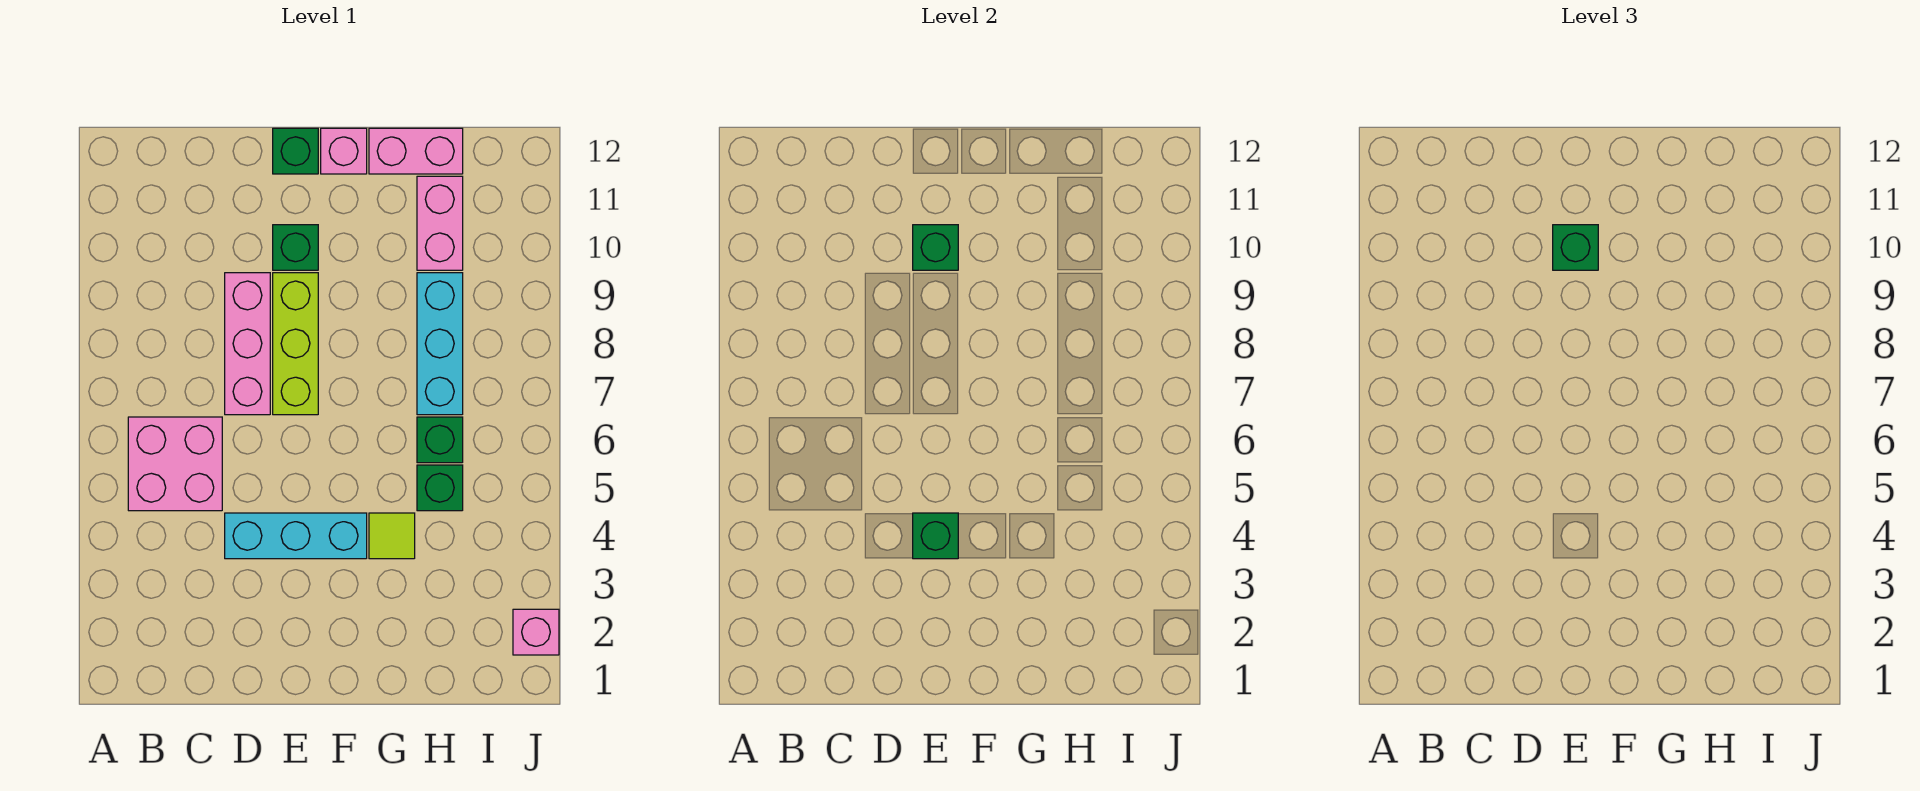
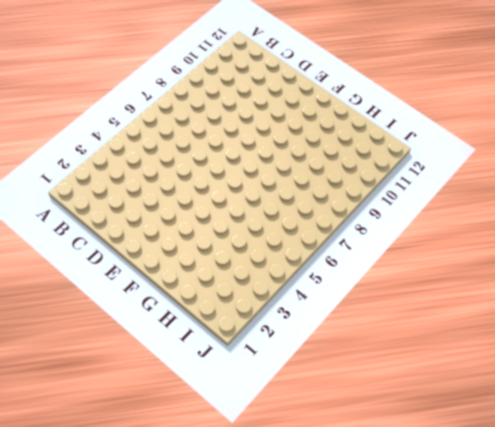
none -> pink 2x2 brick [128,417,222,511]
none -> cyan 1x3 brick [225,513,367,559]
none -> pink 1x3 brick [225,273,270,415]

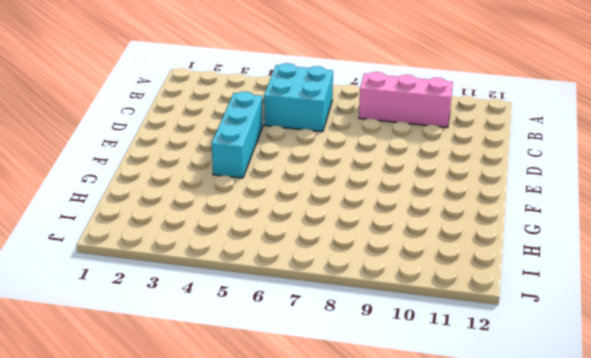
cyan 2x2 brick [264,63,333,132] -> pink 2x2 brick [128,417,222,511]
pink 1x3 brick [359,72,453,128] -> pink 1x3 brick moved to [225,273,270,415]
none -> lime 1x3 brick [273,273,318,415]
none -> green 1x1 brick [273,225,318,270]
none -> green 1x1 brick [273,128,318,174]

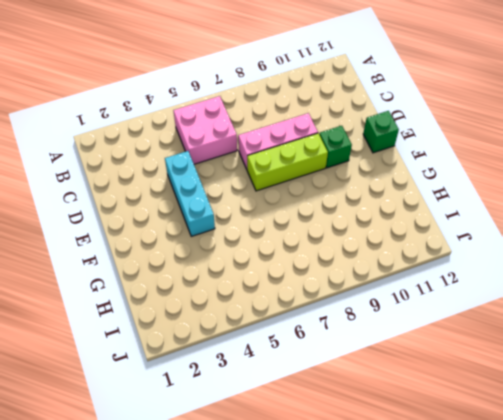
none -> pink 1x1 brick [321,128,367,174]
none -> lime 1x1 tile [369,513,415,559]
none -> pink 1x2 brick [369,128,463,174]

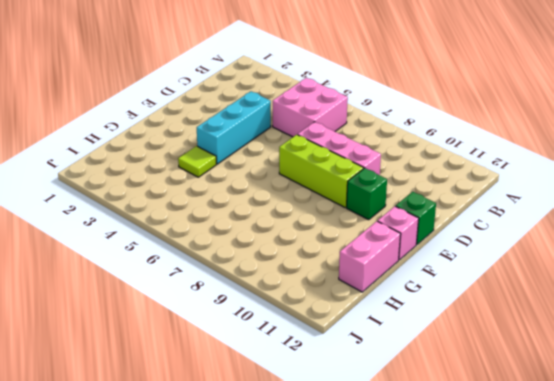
none -> green 1x1 brick [417,465,463,511]
none -> green 1x1 brick [417,417,463,463]
none -> cyan 1x3 brick [417,273,463,415]

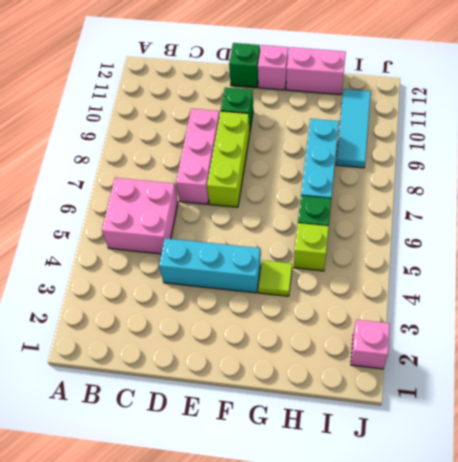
lime 1x1 brick [294,223,329,271] -> green 1x1 brick [417,465,463,511]
cyan 1x3 tile [336,89,371,168] -> none
none -> pink 1x2 brick [417,176,463,270]
none -> green 1x1 brick [913,513,958,559]
none -> green 1x1 brick [913,225,958,270]

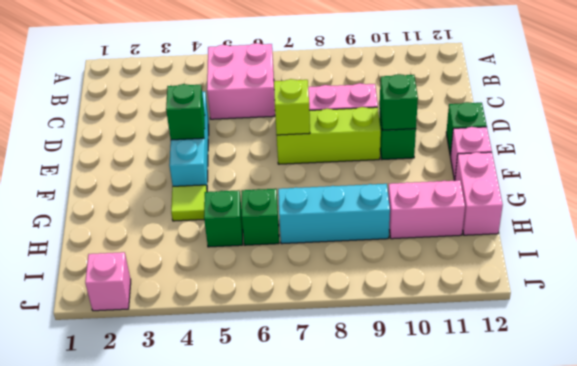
lime 1x1 brick [274,79,310,135] -> none
none -> green 1x1 brick [1553,225,1598,270]

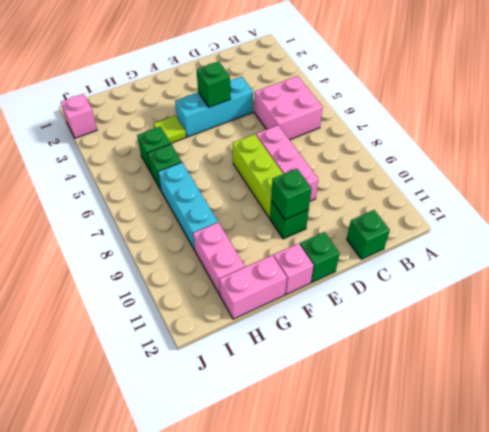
green 1x1 brick [347,210,390,259] -> green 1x1 brick moved to [1553,225,1598,270]

